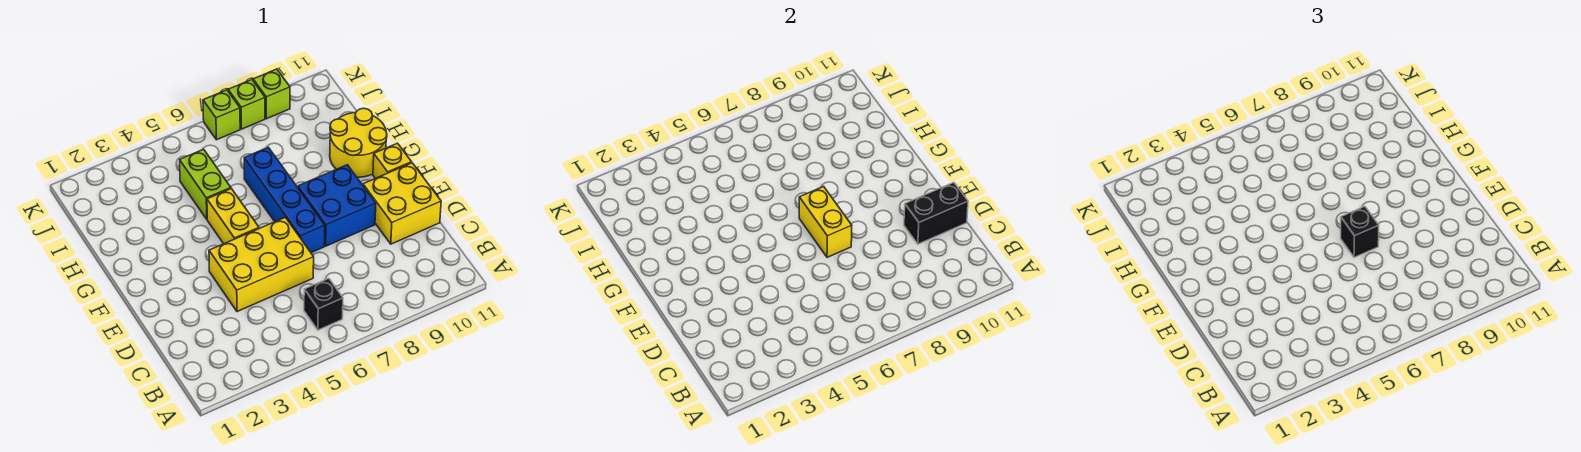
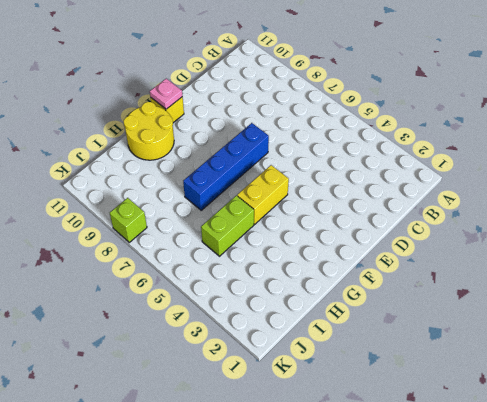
pink 1x1 plate [150,79,182,109] -> none
none -> black 1x1 brick [304,278,343,330]
none -> yellow 2x3 brick [209,217,314,312]
none -> yellow 2x2 brick [363,163,441,244]

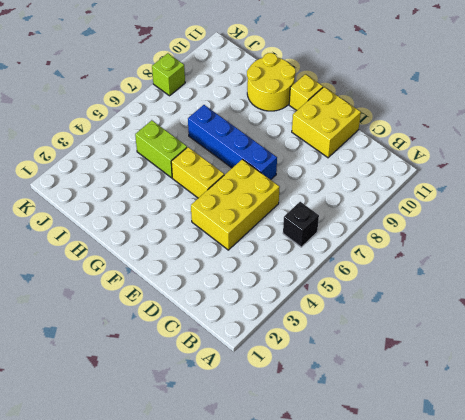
none -> blue 2x2 brick [298,165,376,246]
none -> lime 1x1 brick [203,90,240,140]
none -> lime 1x1 brick [253,69,290,119]

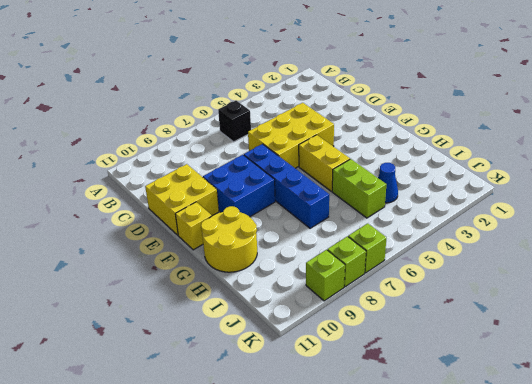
blue 1x1 cone [378,163,398,203] -> none
none -> black 1x2 brick [904,182,968,244]
none -> yellow 1x2 brick [799,186,852,257]
none -> black 1x1 brick [1341,206,1379,257]

